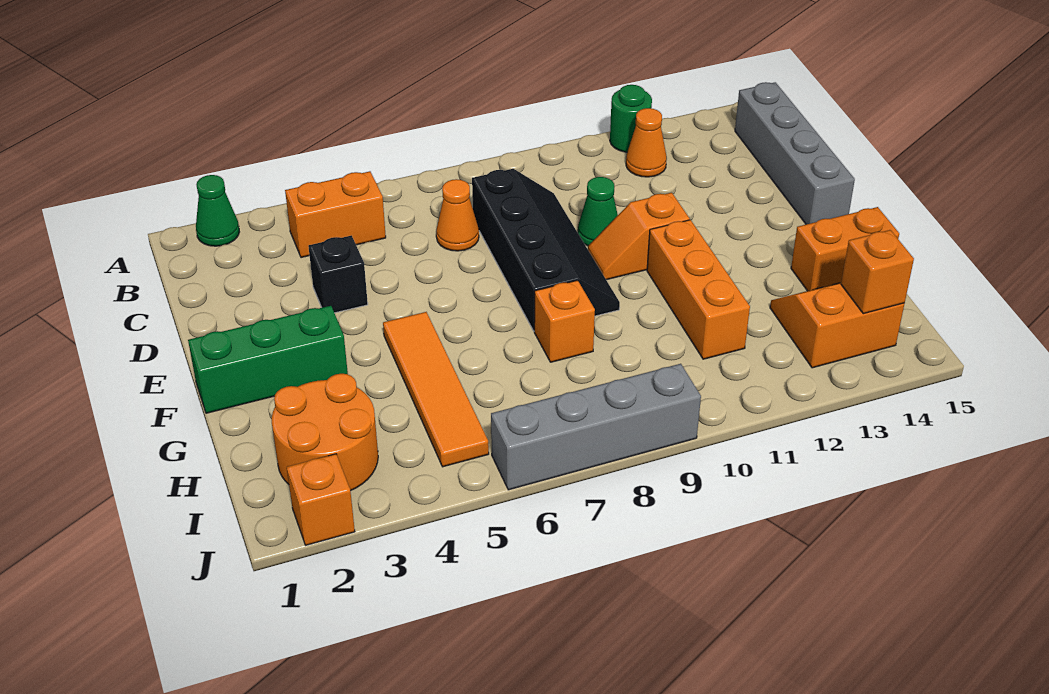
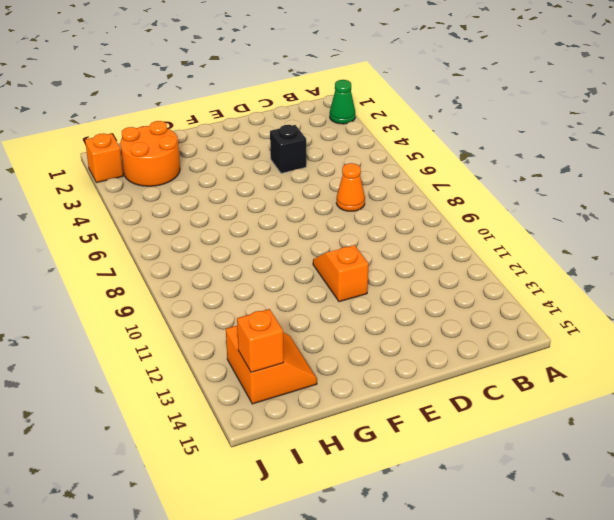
none -> green 1x1 round brick [610,85,652,152]
none -> orange 1x2 brick [285,171,386,258]
none -> orange 1x1 cone [626,108,667,177]

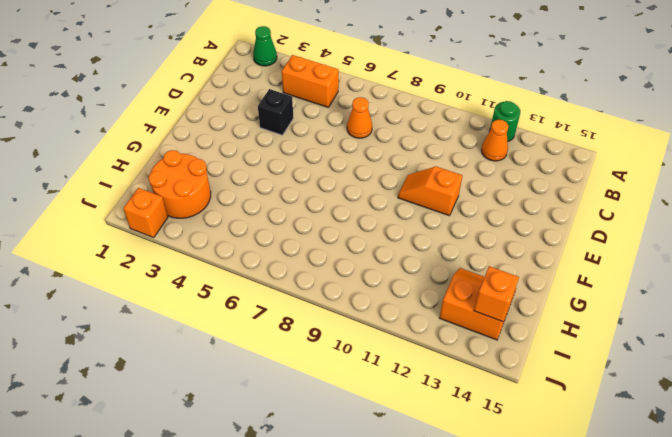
none -> grey 1x4 brick [735,82,855,224]
none -> black 2x4 slope [472,169,620,331]
none -> green 1x1 cone [578,177,618,246]

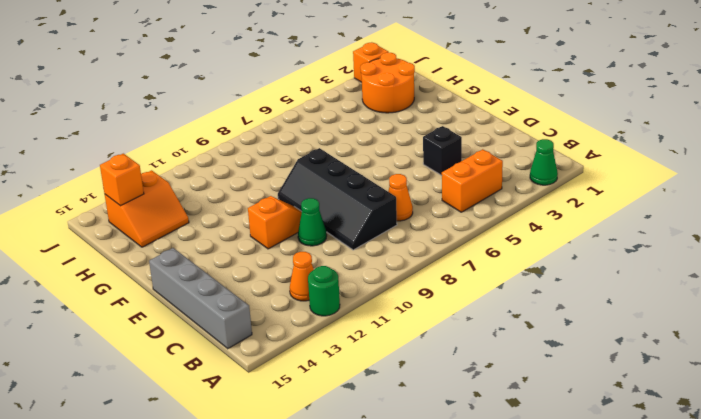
none -> green 1x3 brick [188,306,348,413]
none -> orange 1x4 tile [383,312,489,467]
none -> orange 1x3 brick [647,220,750,359]

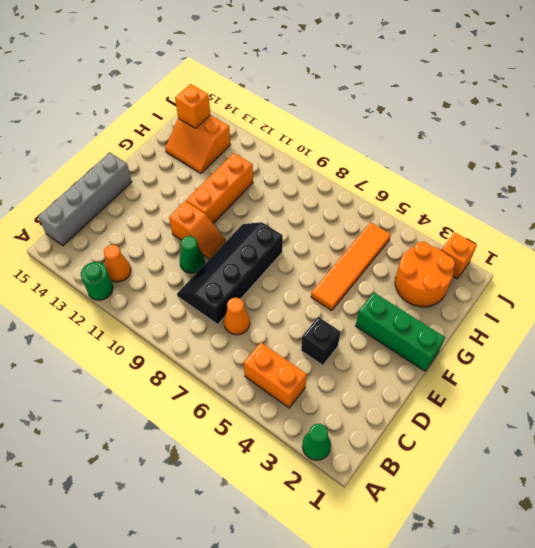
none -> orange 1x1 brick [534,280,595,362]
none -> orange 1x2 brick [791,207,899,291]
none -> grey 1x4 brick [491,364,701,490]

